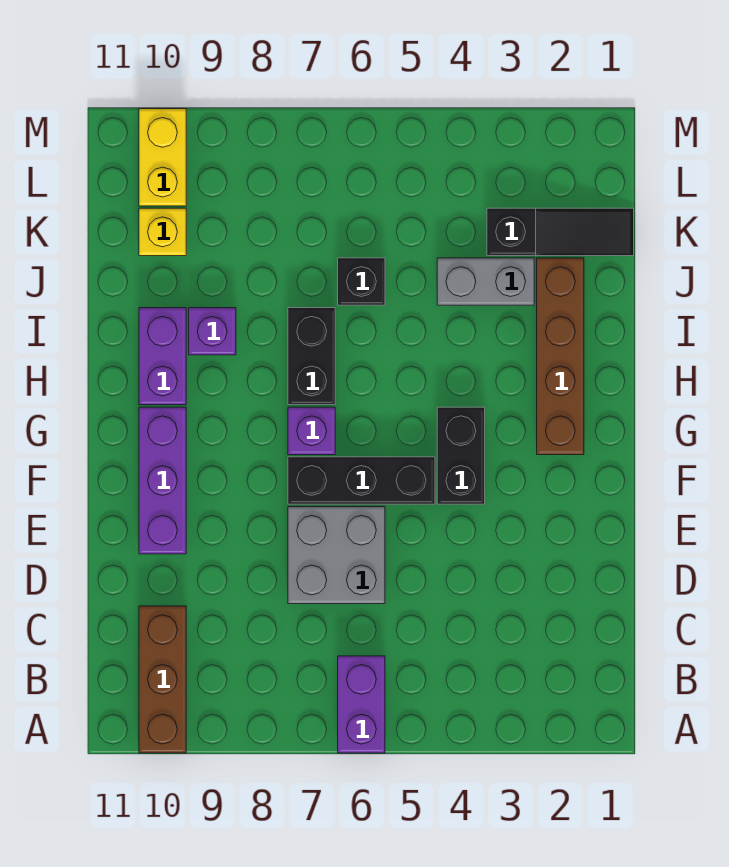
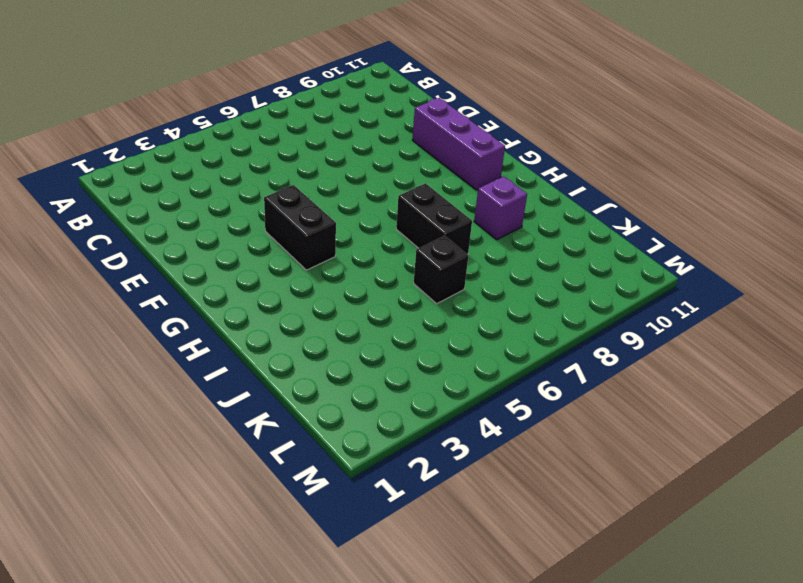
none -> purple 1x2 brick [338,656,385,753]
none -> brown 1x3 brick [139,606,186,753]
none -> grey 2x2 brick [288,507,385,604]

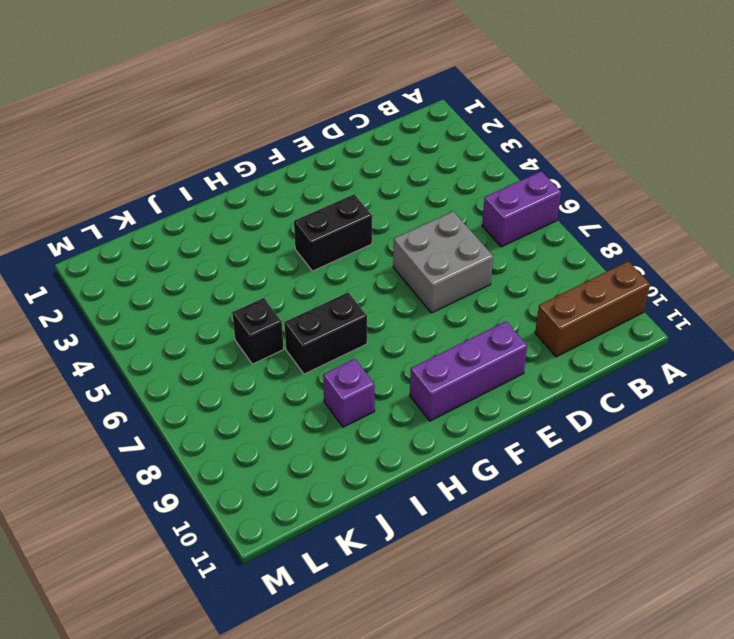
none -> black 1x3 brick [288,457,435,504]
none -> brown 1x4 brick [537,258,584,455]
none -> purple 1x1 brick [288,407,335,455]

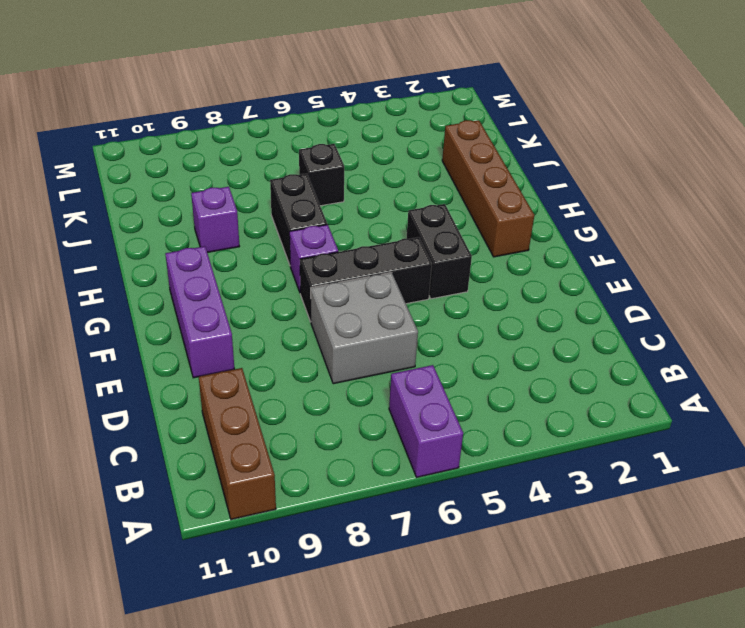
none -> purple 1x2 brick [139,308,186,405]
none -> grey 1x2 brick [437,258,534,305]
none -> black 1x3 slope [487,208,634,256]

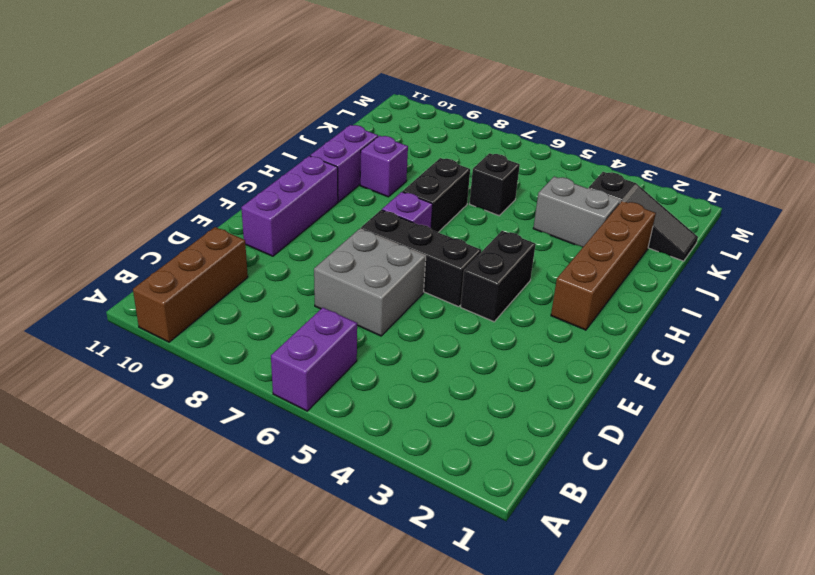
none -> yellow 1x1 brick [139,208,186,256]
none -> yellow 1x2 brick [139,109,186,206]

